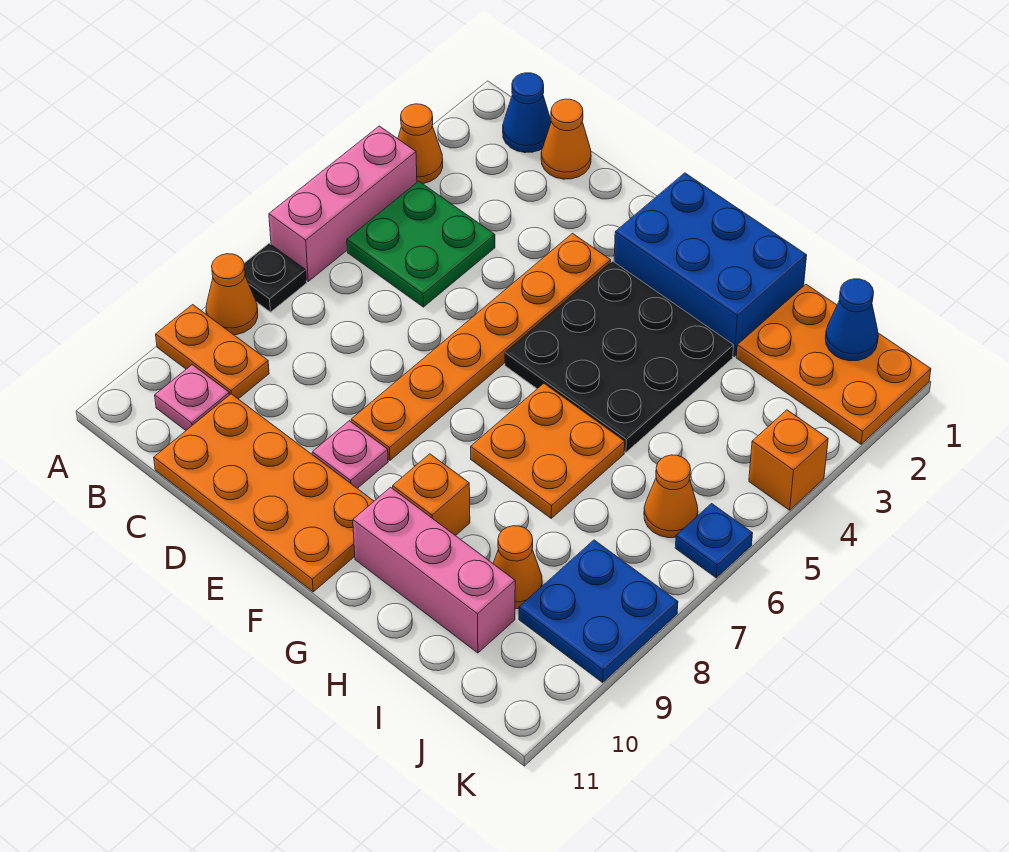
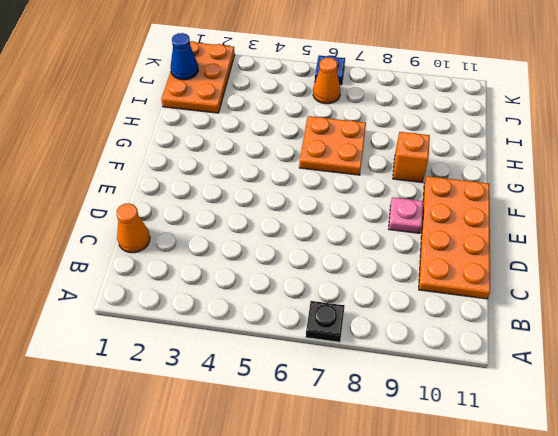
none -> orange 1x1 cone [398,104,443,184]
none -> pink 1x3 brick [269,126,417,281]
none -> orange 1x1 cone [206,254,258,335]

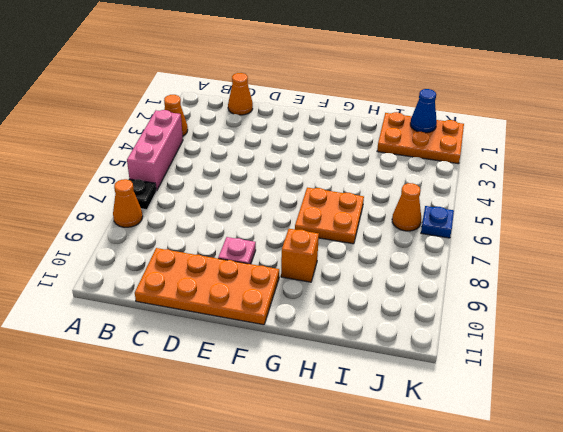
none -> orange 1x2 plate [156,305,269,399]
none -> blue 1x1 cone [503,73,551,153]
none -> green 2x2 plate [347,181,495,307]

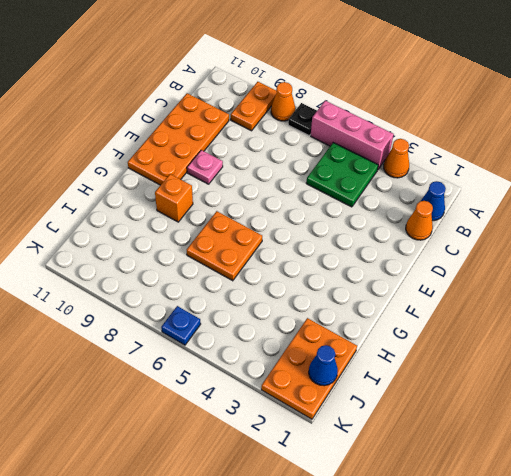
none -> pink 1x1 plate [155,365,229,430]
none -> orange 1x6 plate [351,234,611,460]
none -> blue 2x3 brick [614,173,807,356]

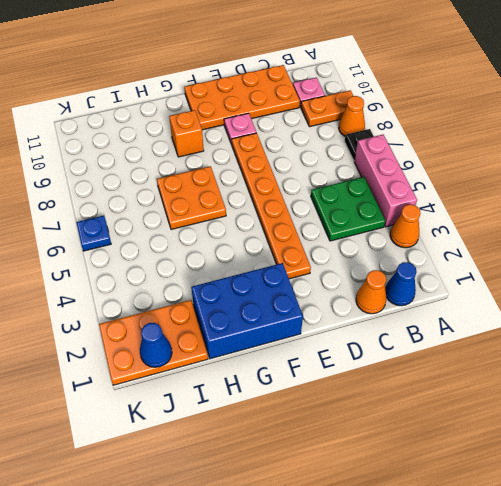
none -> black 3x3 plate [505,261,734,452]
none -> pink 1x3 brick [353,487,515,653]
none -> orange 1x1 cone [493,526,542,609]

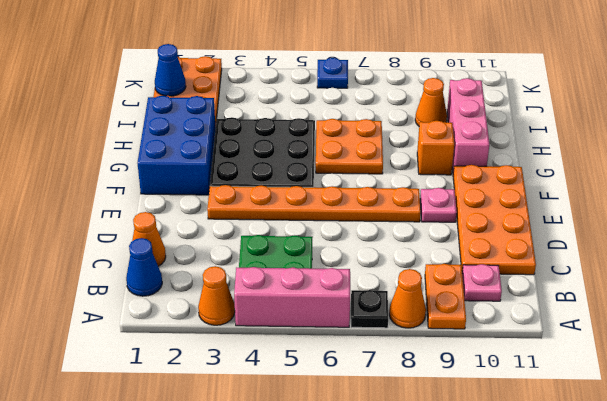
none -> orange 1x1 cone [644,455,698,538]
none -> blue 2x2 plate [519,540,678,682]
none -> orange 1x1 brick [749,410,828,510]

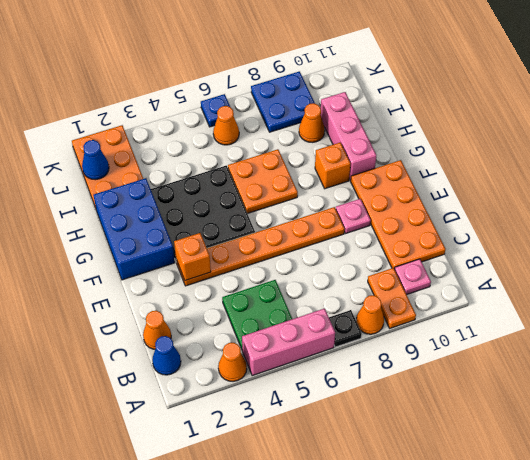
orange 1x1 brick [174,233,211,281] -> orange 1x1 brick moved to [749,410,828,510]

